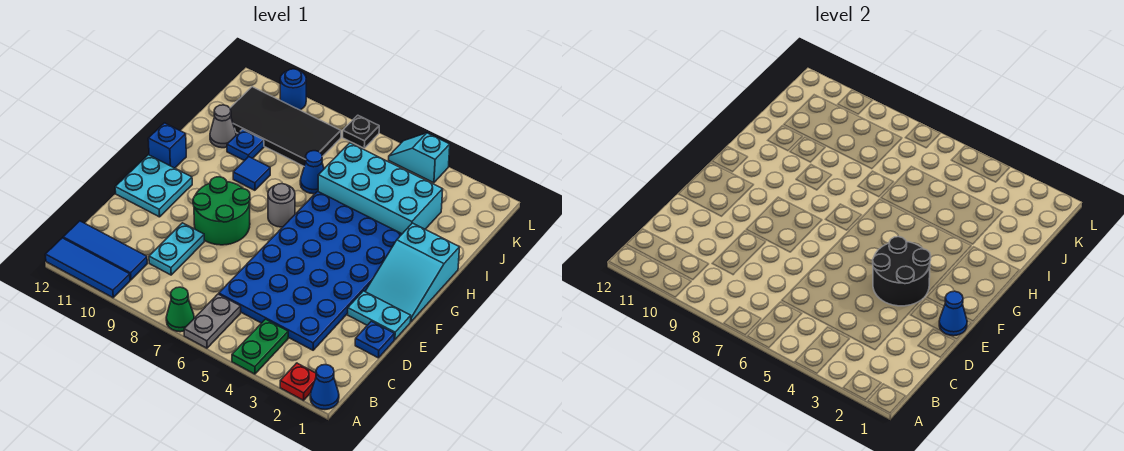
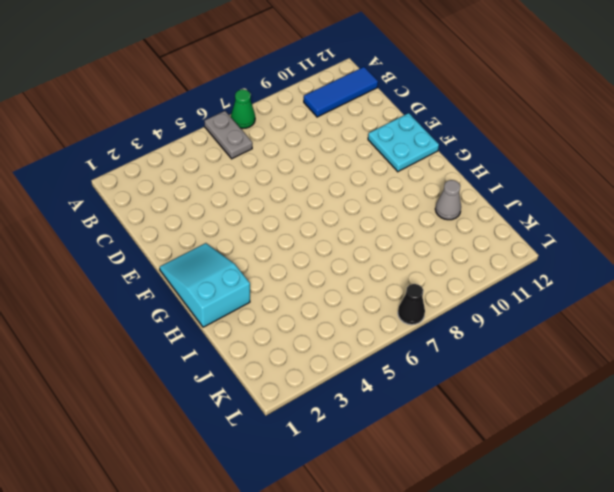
black 1x1 cone [398,284,425,325] -> black 1x1 plate [343,115,379,148]
none -> blue 1x1 cone [310,365,339,409]
none -> red 1x1 plate [280,363,316,400]
none -> green 1x2 plate [232,319,288,374]

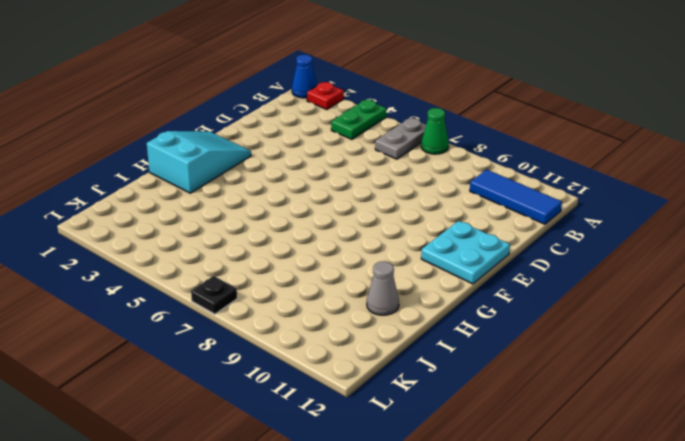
none -> blue 1x3 tile [45,238,130,298]
none -> blue 4x6 plate [219,191,402,350]
none -> cyan 1x2 plate [149,223,204,275]

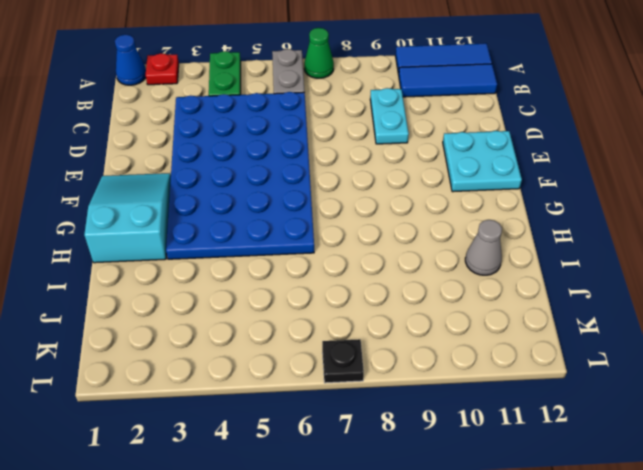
none -> blue 1x1 plate [355,321,394,358]
none -> cyan 1x2 plate [348,291,411,340]
none -> green 2x2 round brick [193,177,250,245]

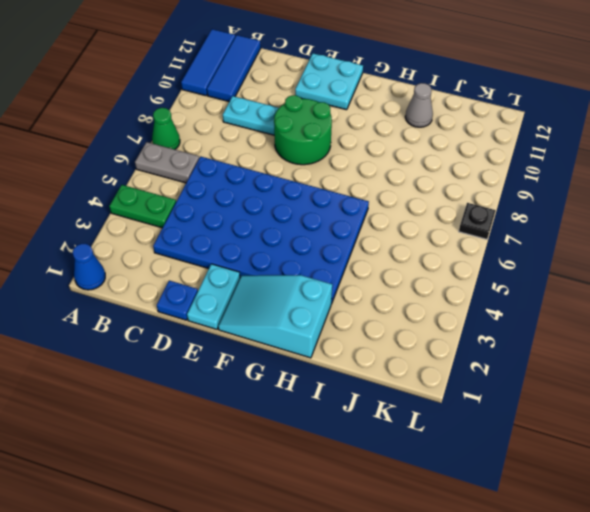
none -> red 1x1 plate [280,363,316,400]
none -> grey 1x1 round brick [268,184,295,227]
none -> blue 1x1 brick [148,123,186,168]

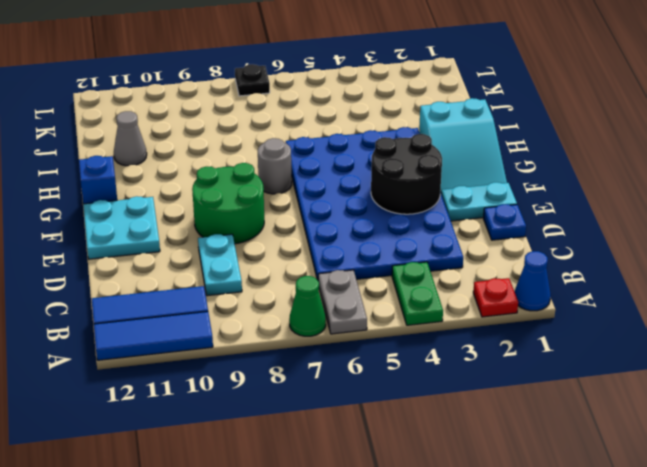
none -> blue 1x1 tile [233,157,270,190]
none -> cyan 2x4 brick [318,143,443,234]
none -> blue 1x1 cone [300,151,324,194]

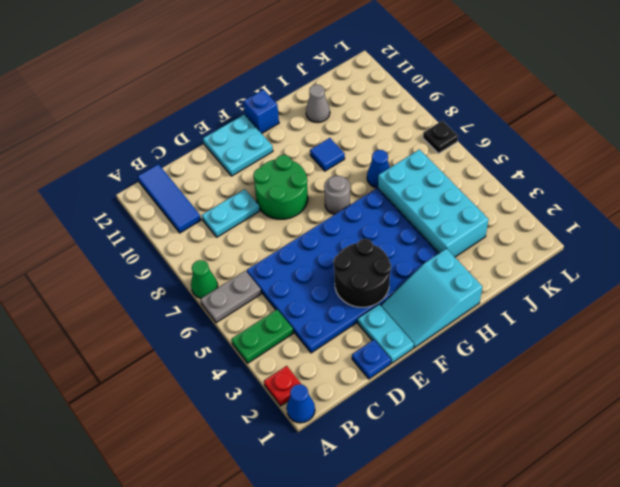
none -> blue 1x3 tile [45,238,130,298]
none -> blue 1x1 plate [227,129,264,161]
none -> black 2x4 tile [230,87,341,166]

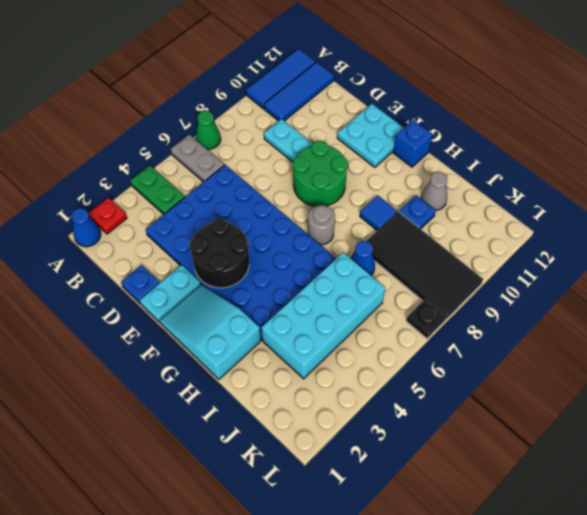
black 2x4 tile [367,212,483,320] -> black 2x4 tile turned to [230,87,341,166]
none -> cyan 1x2 slope [389,133,450,183]
none -> blue 1x1 round brick [280,69,306,110]
none -> blue 1x1 cone [939,291,967,336]

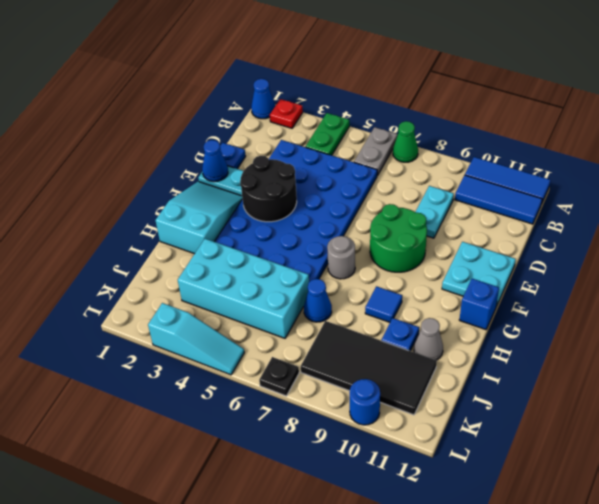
cyan 1x3 slope [148,303,244,375] -> cyan 1x2 slope [389,133,450,183]

